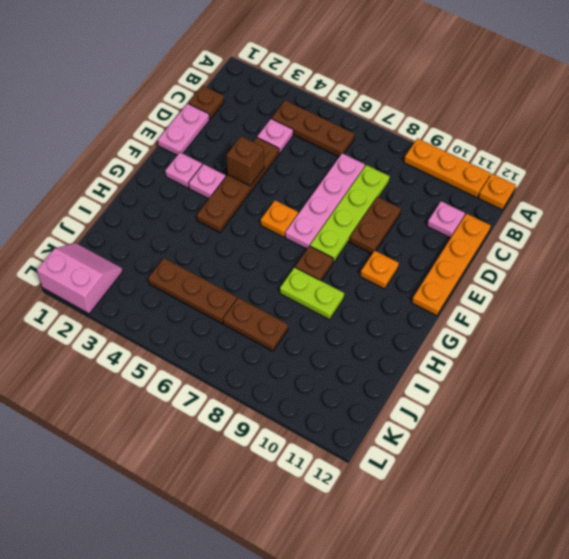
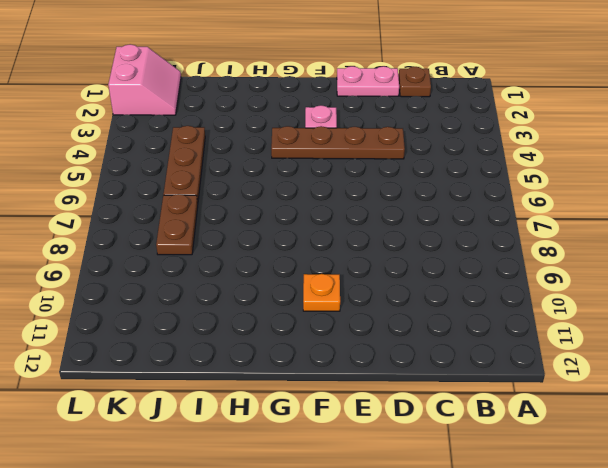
none -> orange 1x3 plate [404,138,490,198]
none -> orange 1x1 plate [479,174,516,210]
none -> brown 1x3 plate [272,100,355,157]

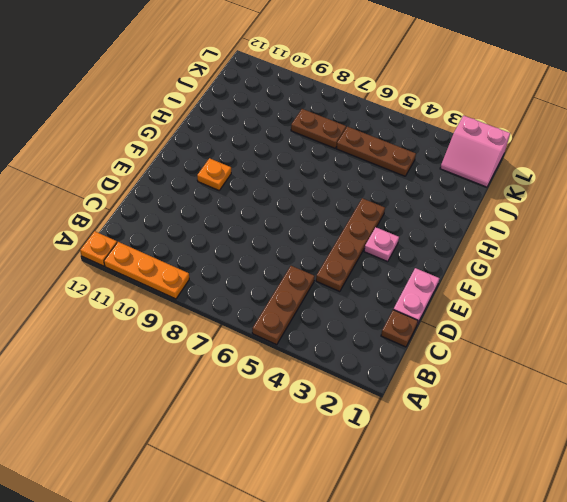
brown 1x3 plate [252,266,315,345] -> brown 1x3 plate turned to [272,100,355,157]
none -> pink 1x1 plate [257,119,293,154]
none -> pink 1x4 plate [285,153,365,249]
none -> lime 1x4 plate [310,165,390,263]

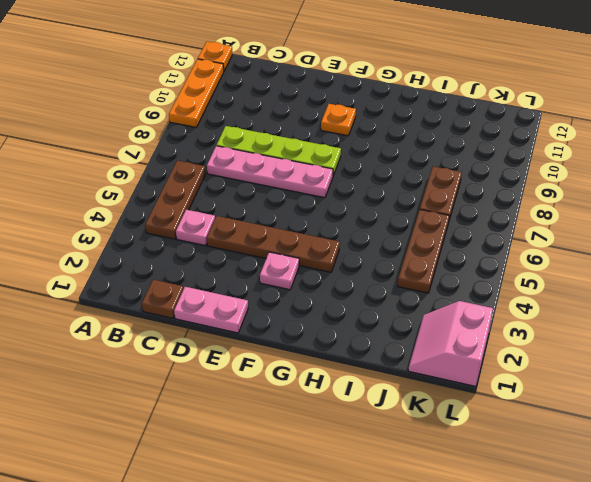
none -> pink 1x1 plate [427,201,465,238]
none -> orange 1x4 plate [412,214,491,316]
none -> brown 1x2 plate [349,197,401,254]

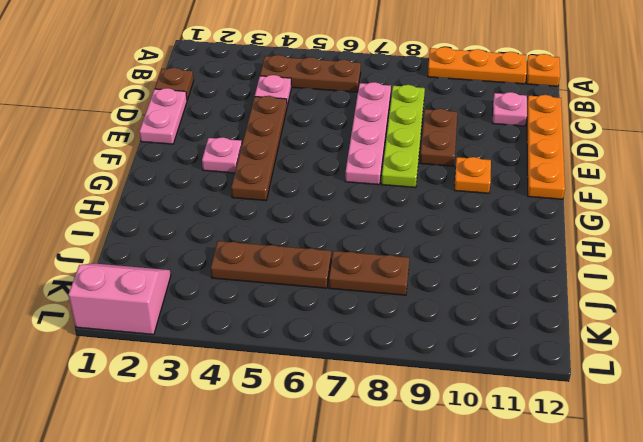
none -> pink 1x1 plate [165,152,202,188]
none -> orange 1x1 plate [261,200,298,237]
none -> brown 1x1 plate [295,246,333,281]

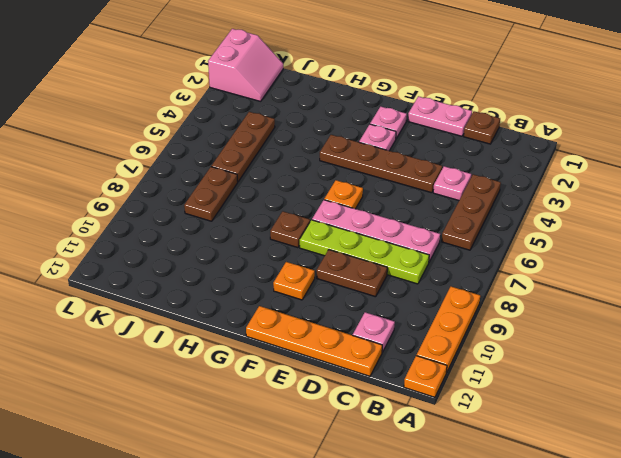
none -> lime 1x2 plate [280,267,344,320]
none -> brown 1x1 brick [226,136,264,186]

